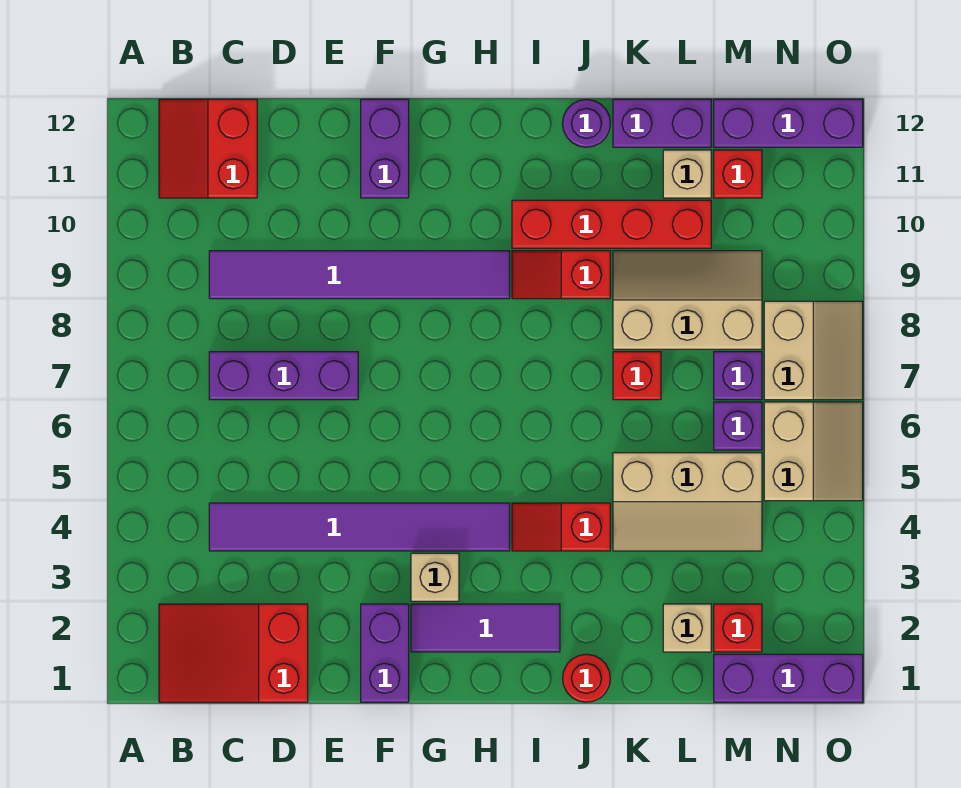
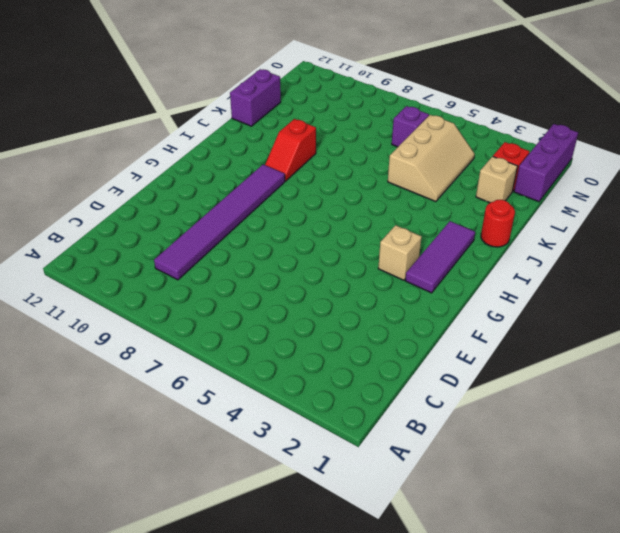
none -> red 2x3 slope [159,604,308,702]
none -> red 2x2 slope [159,99,257,198]
none -> purple 1x6 tile [209,503,510,551]

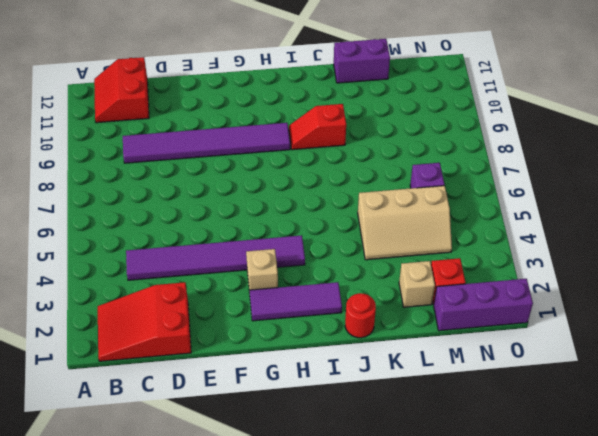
none -> purple 1x3 brick [209,352,358,400]
none -> purple 1x2 brick [361,604,409,702]
none -> purple 1x2 brick [361,99,409,198]

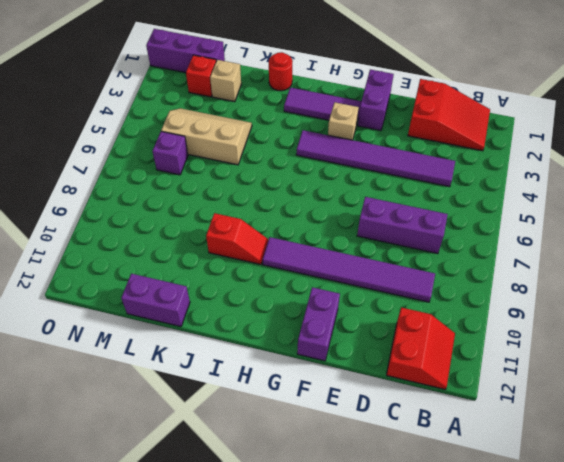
none -> red 1x2 slope [512,503,610,551]
none -> red 1x4 brick [512,200,711,248]
none -> purple 1x1 round brick [563,99,610,147]

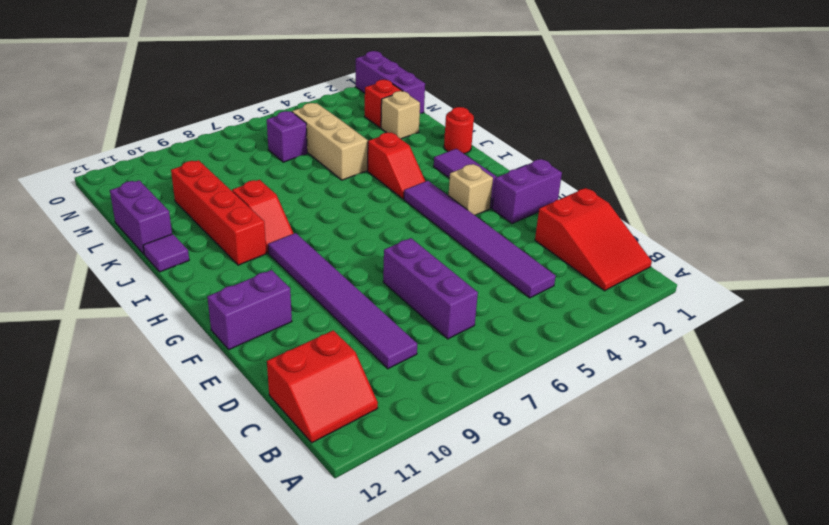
purple 1x1 tile [143,234,189,272] -> purple 1x1 round brick [563,99,610,147]
none -> red 1x1 brick [613,352,661,400]
none -> tan 2x3 slope [613,251,762,349]
none -> tan 1x1 brick [663,150,711,198]

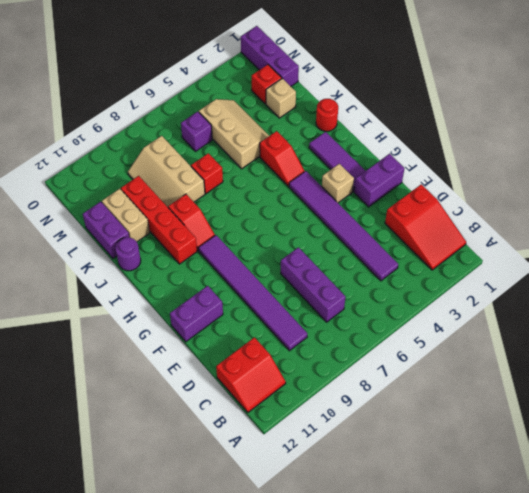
tan 1x2 brick [102,189,150,242] -> tan 1x1 brick [663,150,711,198]
none -> purple 1x1 brick [714,352,762,400]
none -> red 1x1 brick [714,150,762,198]
none -> purple 1x3 brick [714,99,863,147]

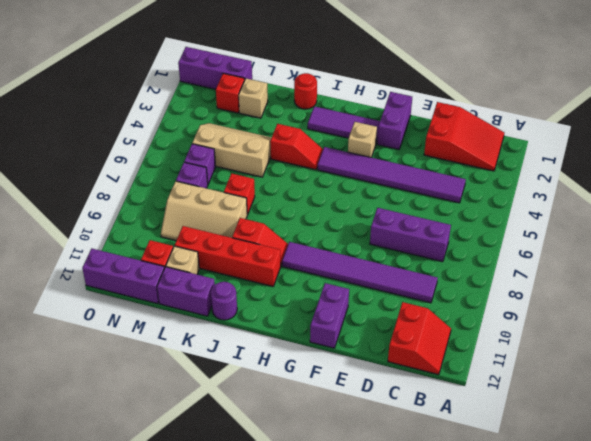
none -> tan 2x2 slope [764,402,863,501]
none -> tan 2x2 slope [764,301,863,400]

